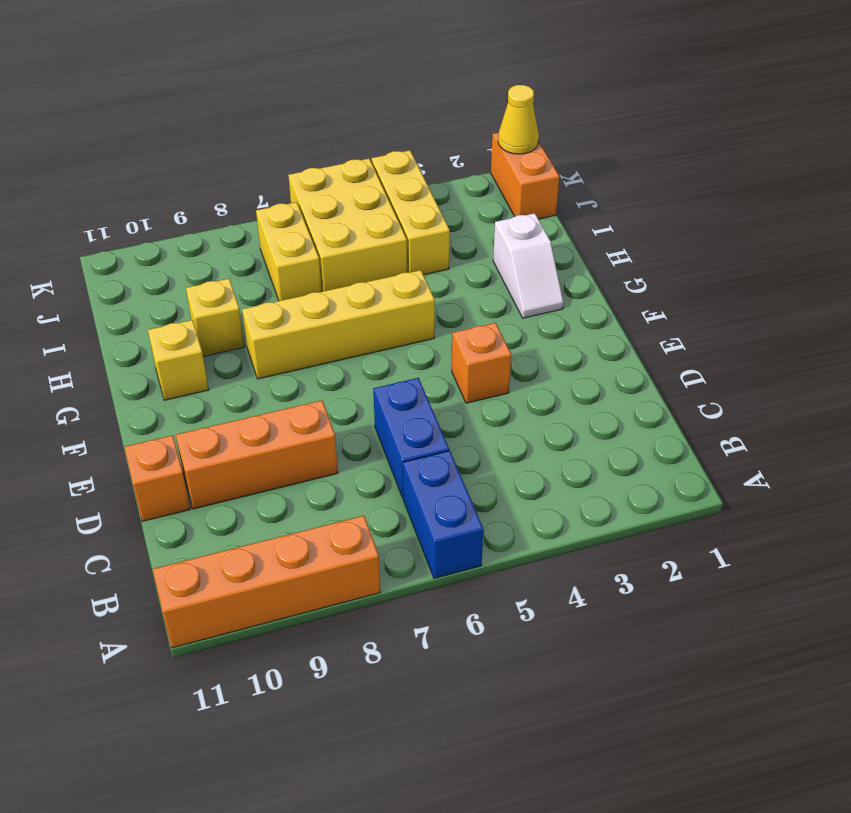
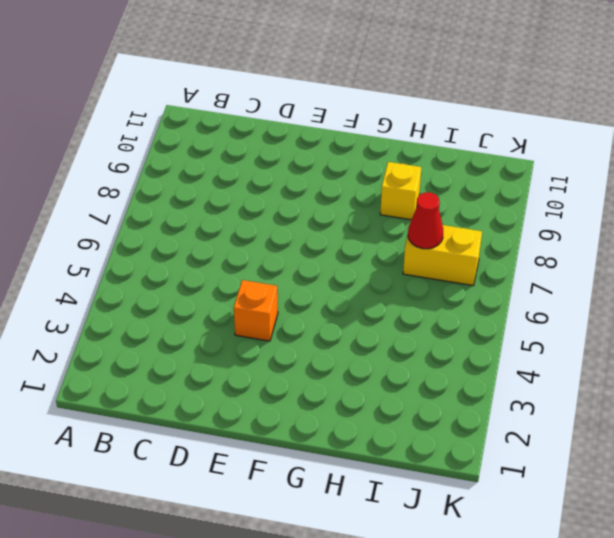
red 1x1 cone [408,192,443,249] -> none
none -> blue 1x2 brick [403,451,483,578]
none -> orange 1x4 brick [153,516,380,648]
none -> blue 1x2 brick [373,378,449,498]

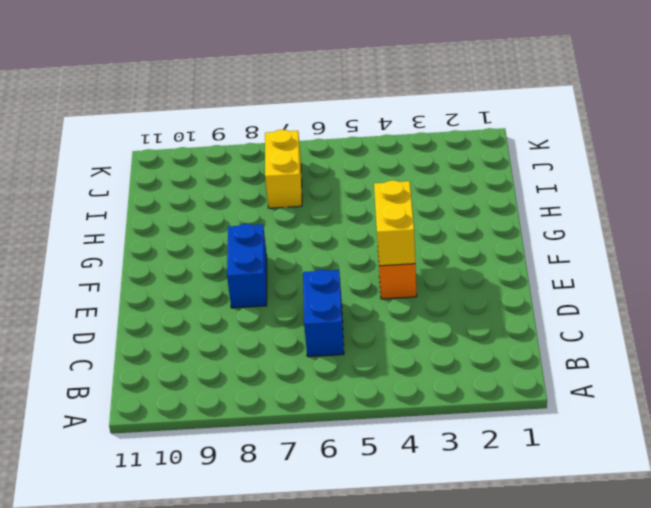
yellow 1x2 brick [374,180,415,266] -> none
blue 1x2 brick [227,224,267,308] -> blue 1x2 brick moved to [403,451,483,578]
none -> orange 1x4 brick [153,516,380,648]
none -> orange 1x3 brick [176,400,338,509]
none -> orange 1x1 brick [124,435,190,521]

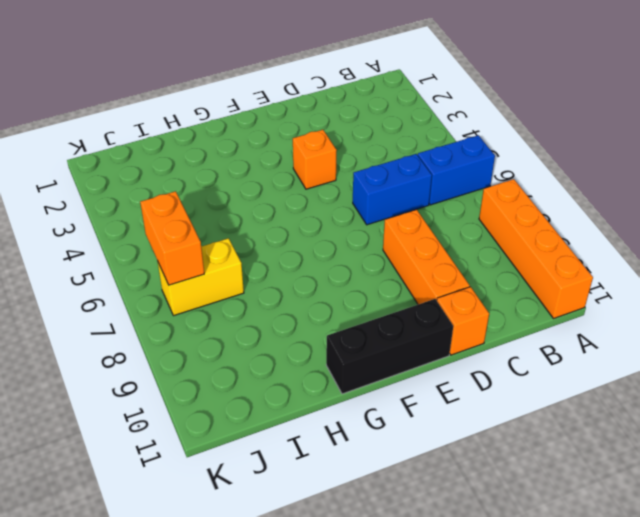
black 1x3 brick [326,299,453,394] -> none
orange 1x2 brick [140,191,204,285] -> orange 1x2 brick turned to [491,133,560,219]
none -> white 1x2 slope [493,213,563,318]
none -> yellow 1x4 brick [242,270,435,379]
none -> yellow 1x1 brick [148,320,209,400]

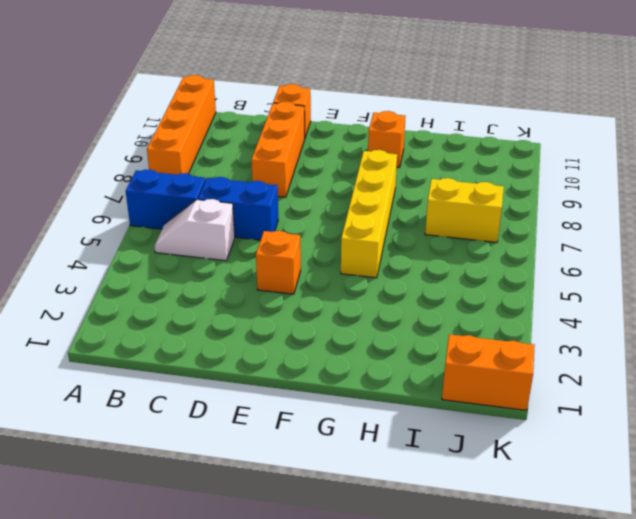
white 1x2 slope [154,199,235,261] -> white 1x2 slope moved to [493,213,563,318]
orange 1x1 brick [368,111,405,167] -> yellow 1x1 brick [148,320,209,400]
none -> yellow 1x1 brick [186,279,245,356]
none -> yellow 1x3 brick [371,150,450,275]
none -> yellow 2x3 brick [288,159,407,292]

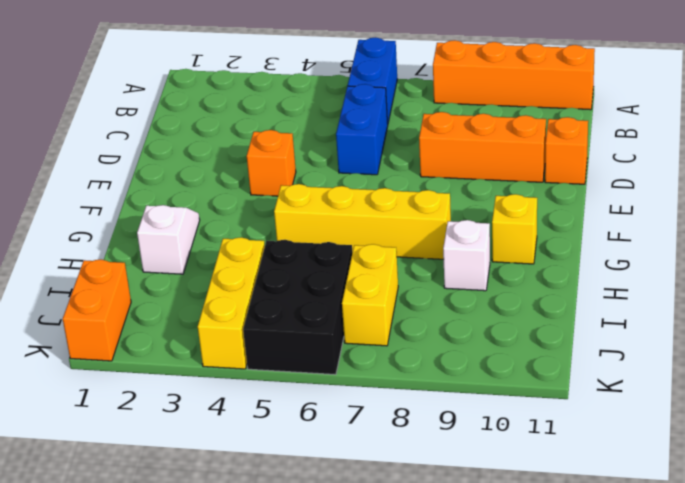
white 1x1 brick [443,220,490,291] -> yellow 1x1 brick [186,279,245,356]
black 2x3 brick [243,240,353,375] -> yellow 2x3 brick [288,159,407,292]
none -> yellow 1x1 cone [498,85,539,154]

